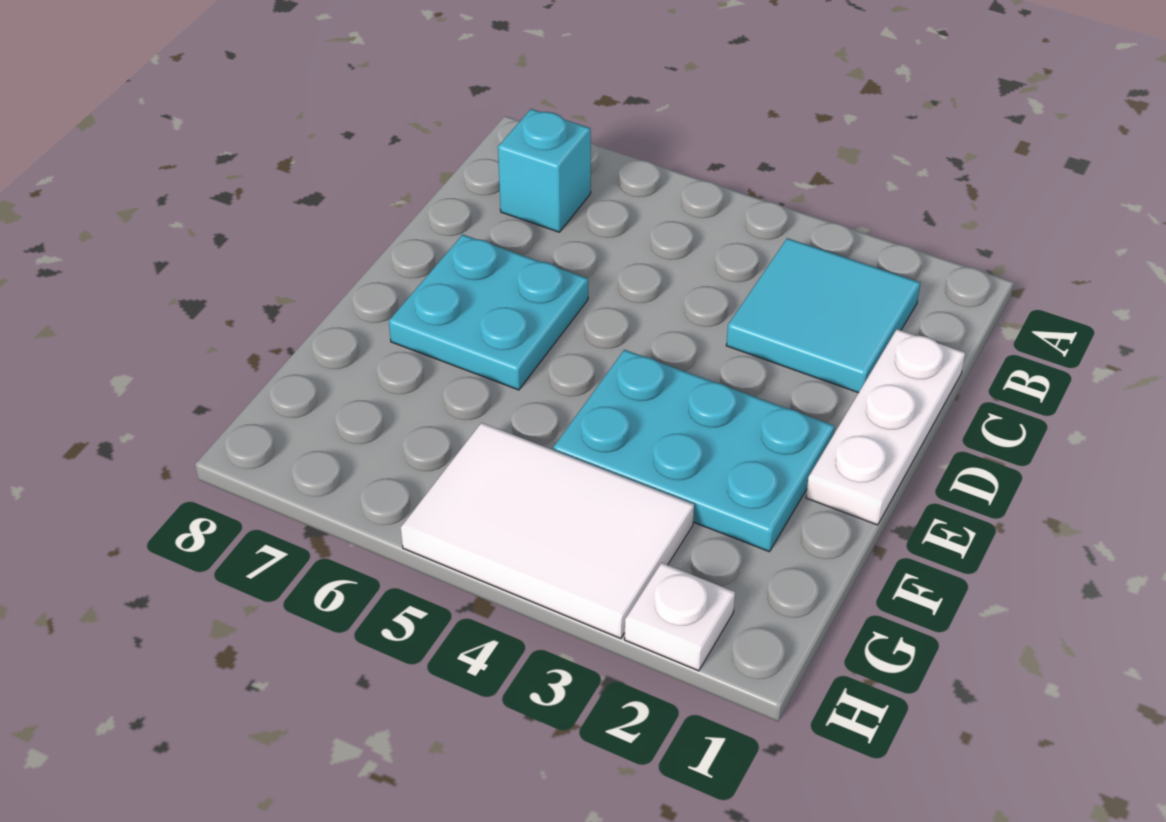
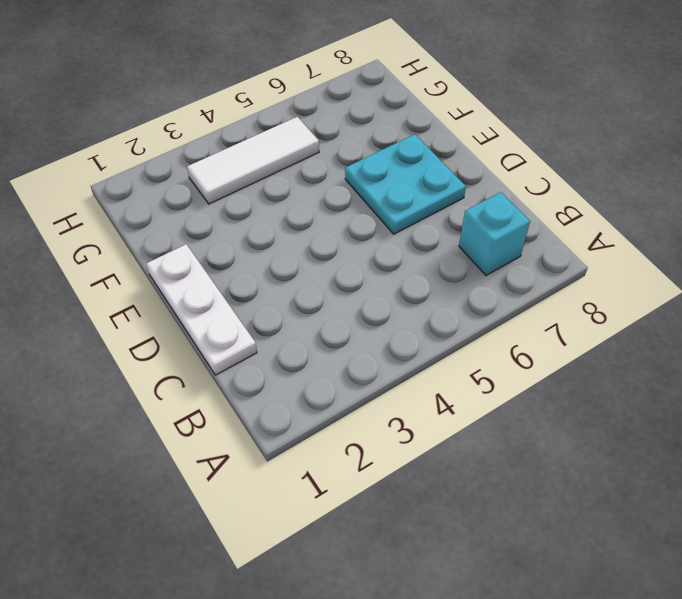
white 1x3 tile [187,117,319,204] -> white 2x3 tile [401,423,694,639]
none -> cyan 2x2 tile [726,238,920,393]
none -> cyan 2x3 plate [553,350,835,552]

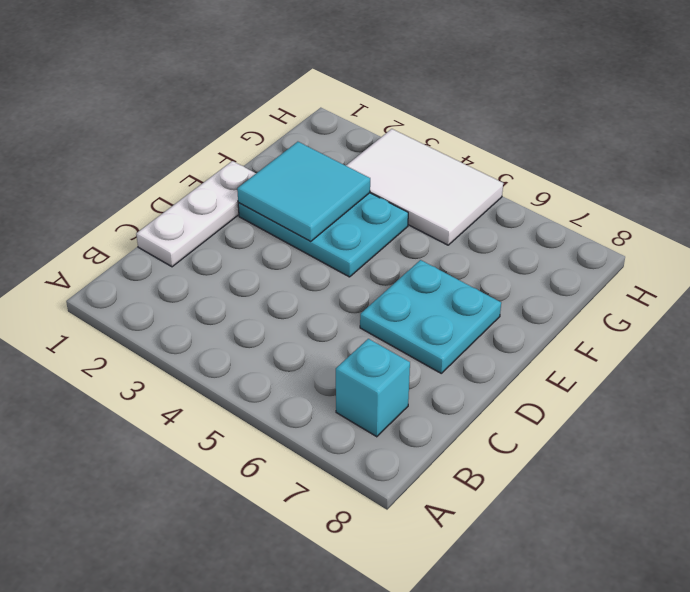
cyan 2x2 tile [237,142,370,242] -> cyan 2x2 tile moved to [726,238,920,393]
none -> white 1x1 plate [625,563,735,671]

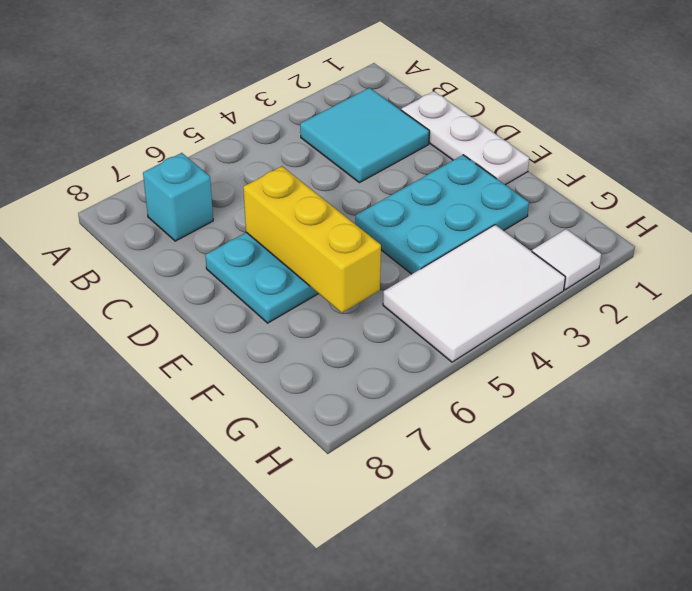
yellow 1x3 brick [243,166,381,313] -> none
white 1x1 tile [532,229,601,290] -> white 1x1 plate [625,563,735,671]

